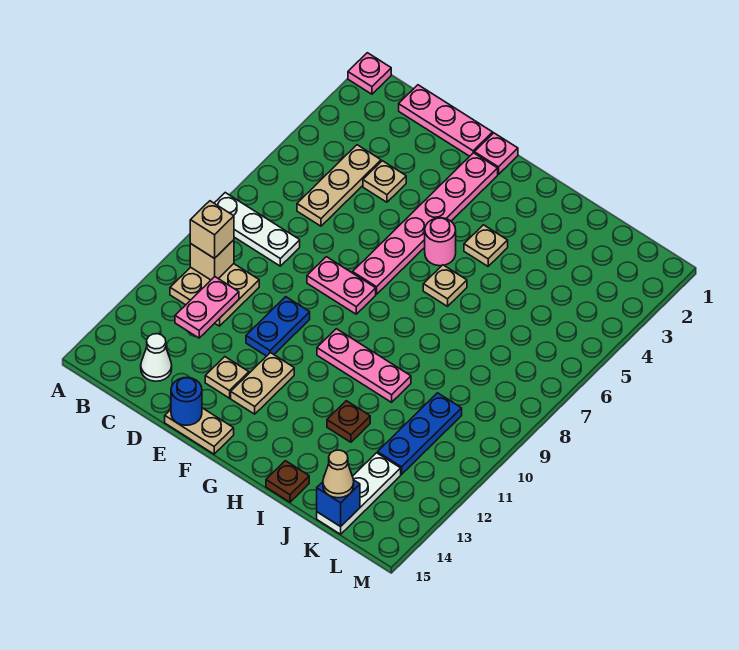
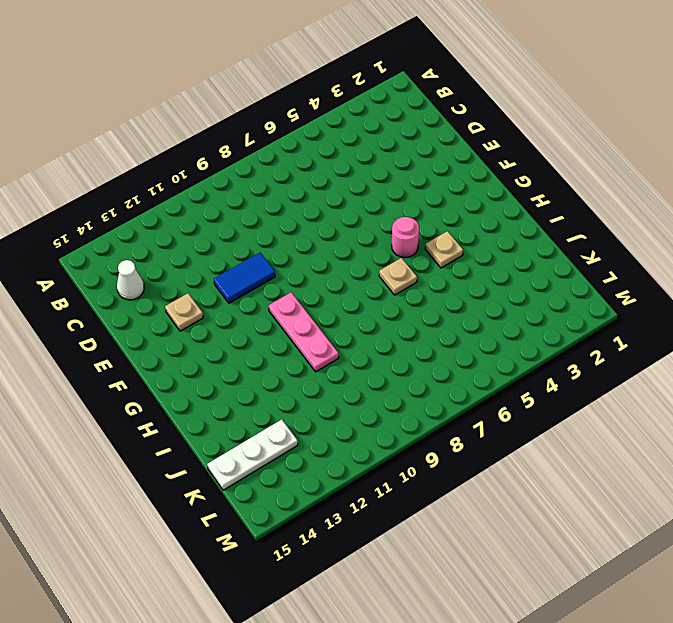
blue 1x2 tile [214,253,275,303] -> blue 1x2 plate [246,297,310,356]
none -> pink 1x1 plate [348,53,391,94]
none -> white 1x3 plate [214,193,300,266]
none -> tan 2x2 plate [170,264,259,326]

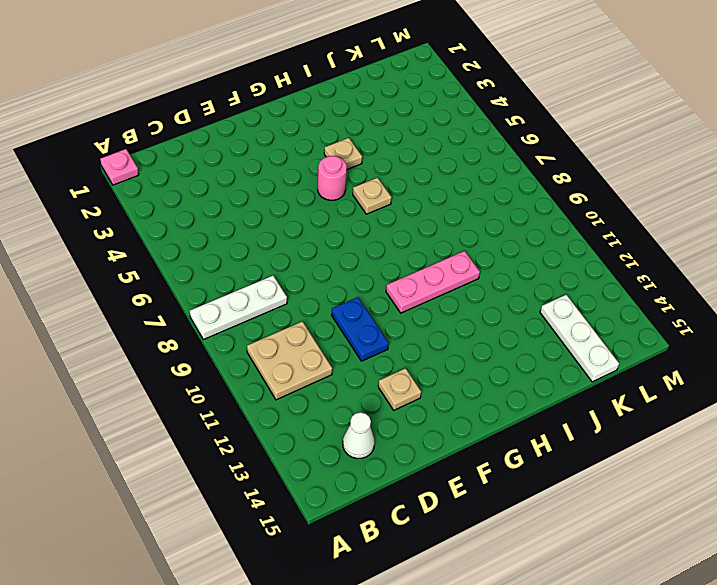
none -> pink 1x3 plate [399,85,493,156]
none -> tan 1x3 plate [297,145,381,226]
none -> tan 1x1 plate [363,161,406,202]

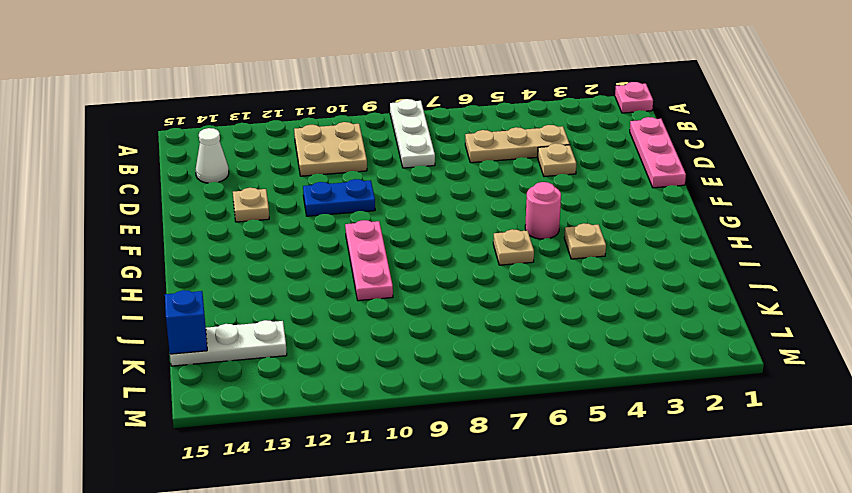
none -> pink 1x2 plate [307,257,376,314]
none -> tan 1x2 plate [165,408,234,454]
none -> pink 1x1 plate [474,133,518,175]

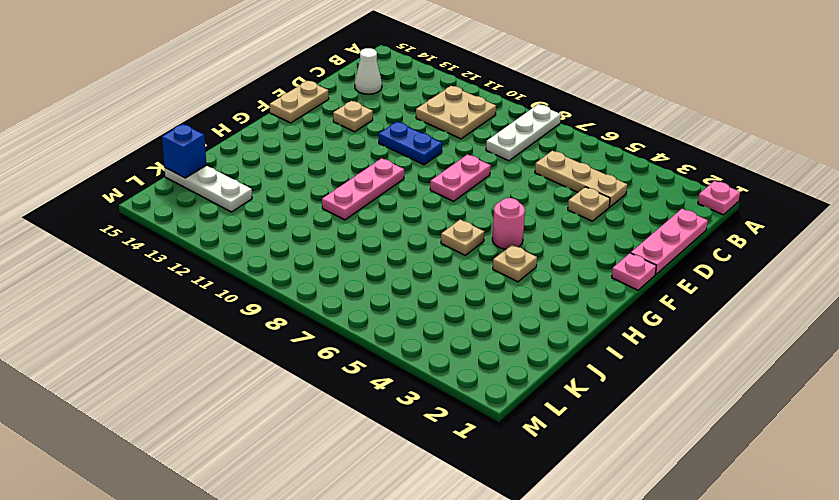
none -> pink 1x6 plate [353,153,498,294]
none -> tan 1x2 plate [231,353,294,414]
none -> brown 1x1 plate [327,401,370,442]

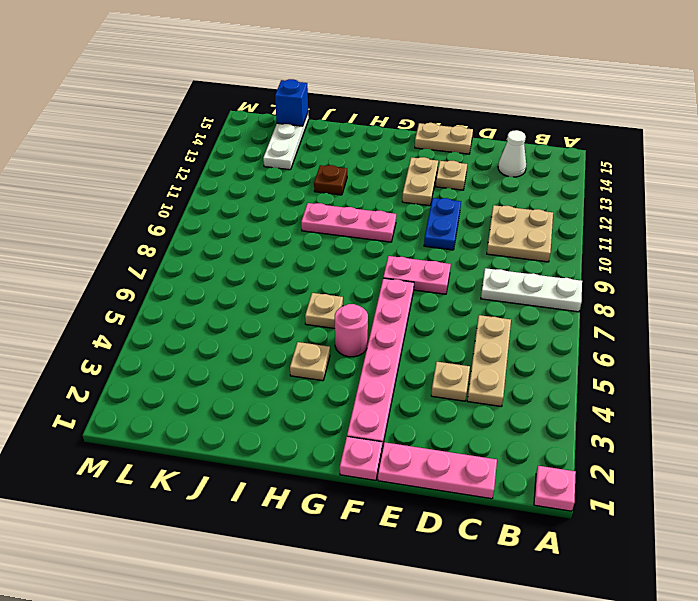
none -> brown 1x1 plate [266,461,309,502]
none -> blue 1x3 plate [378,393,462,474]
none -> tan 1x1 brick [190,240,234,280]

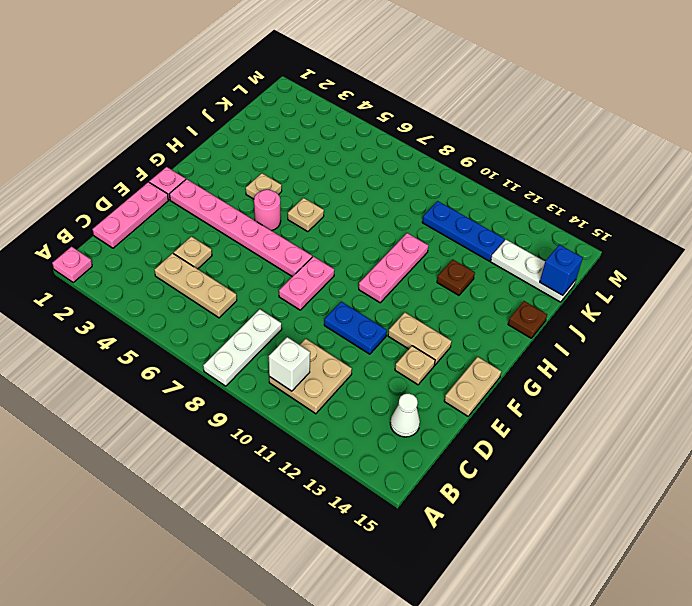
white 1x1 brick [269,337,310,391] -> tan 1x1 brick [190,240,234,280]
none -> pink 1x2 plate [175,277,239,338]
none -> blue 1x1 round brick [171,377,202,425]
none -> tan 1x1 brick [190,201,234,259]

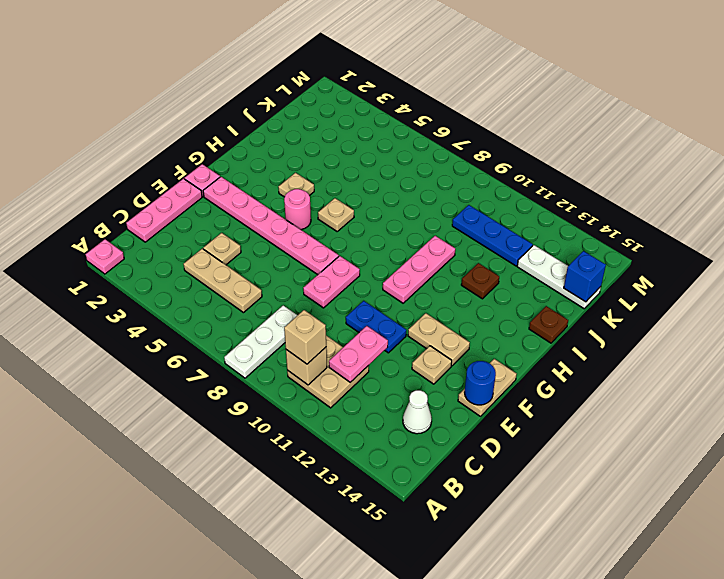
pink 1x2 plate [329,326,388,382] -> pink 1x2 plate turned to [175,277,239,338]
none -> tan 1x1 cone [323,450,354,498]

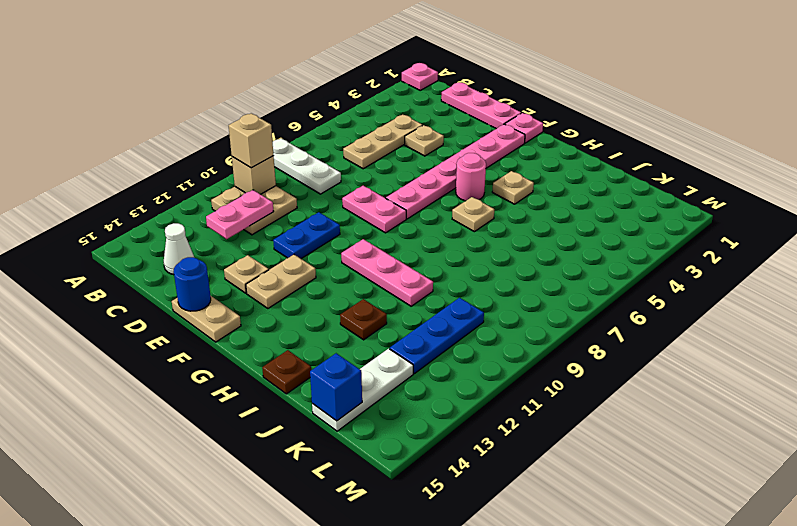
none -> tan 1x1 cone [323,450,354,498]

